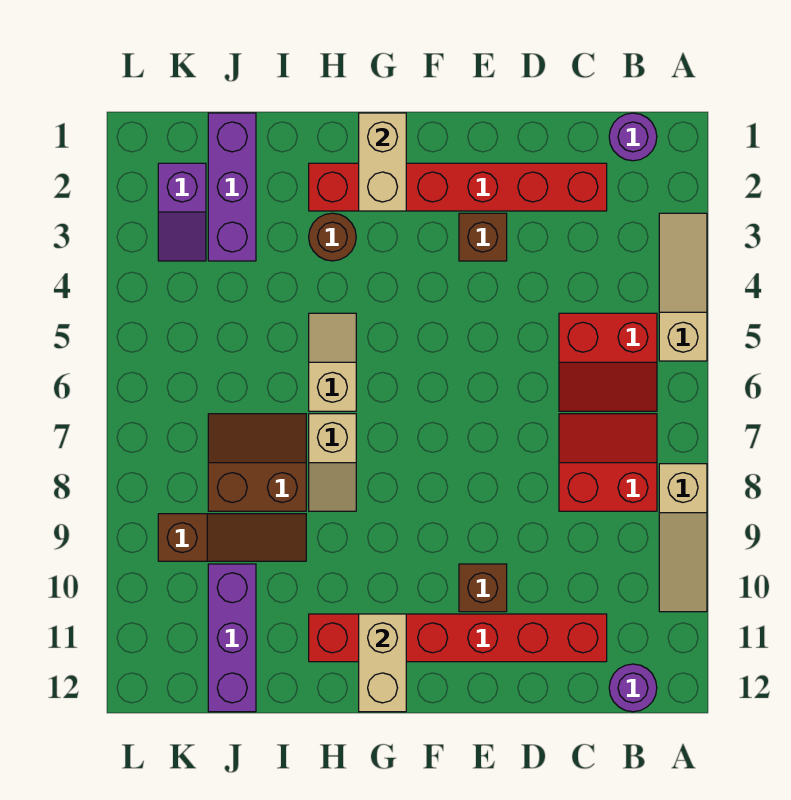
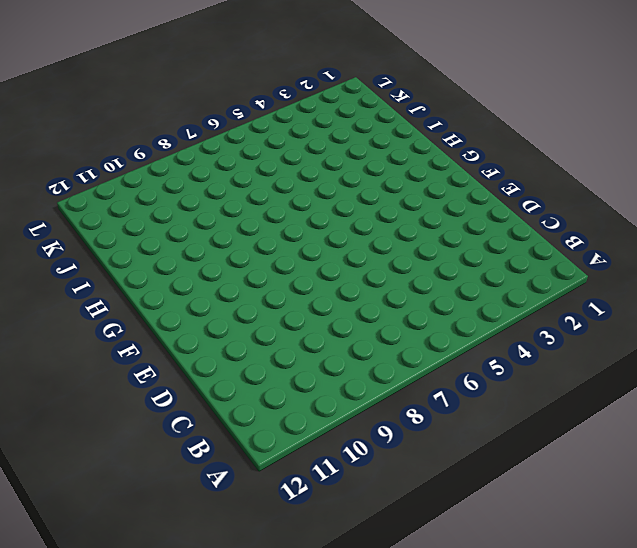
none -> tan 1x3 slope [659,213,707,361]
none -> tan 1x3 slope [659,464,707,612]
none -> purple 1x1 round brick [609,113,657,161]

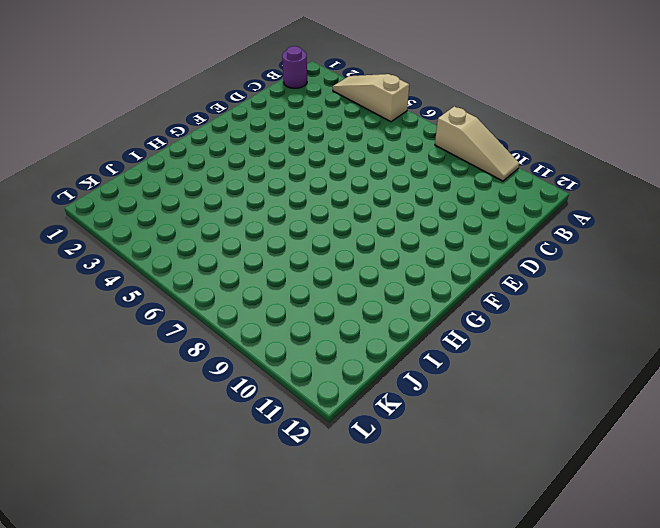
none -> red 2x2 slope [559,313,657,411]
none -> red 2x2 slope [559,414,657,511]
none -> purple 1x1 round brick [609,664,657,712]

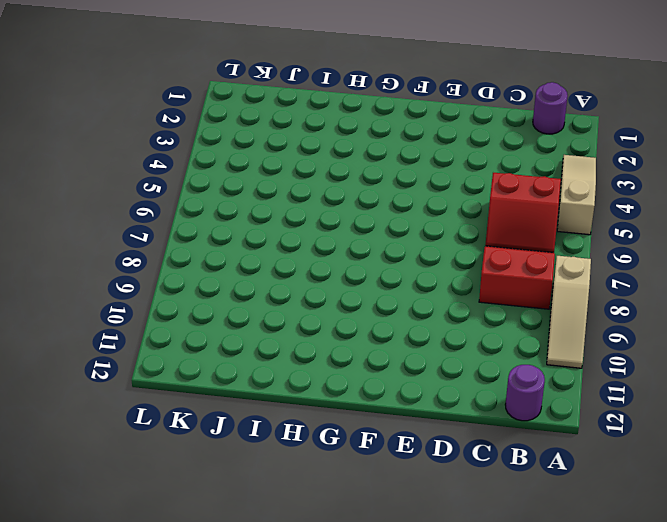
none -> red 1x6 brick [309,163,607,211]
none -> red 1x6 brick [309,614,607,662]
none -> brown 1x1 brick [459,213,507,261]

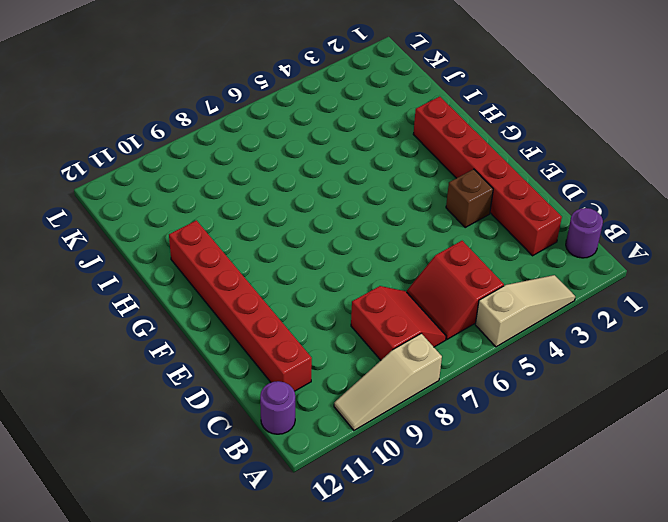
none -> brown 1x1 brick [459,564,507,612]
none -> brown 1x1 round brick [309,213,356,261]
none -> tan 1x2 slope [309,313,356,411]

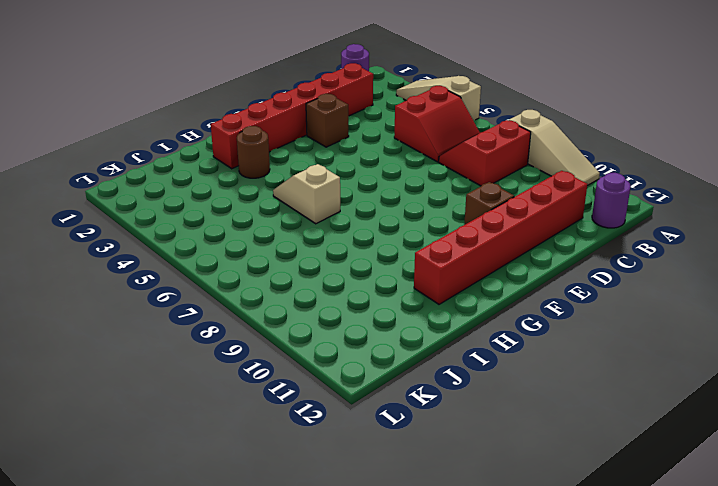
none -> tan 1x2 slope [309,414,356,511]
none -> brown 2x2 slope [208,414,306,511]
none -> brown 1x3 slope [158,514,306,561]

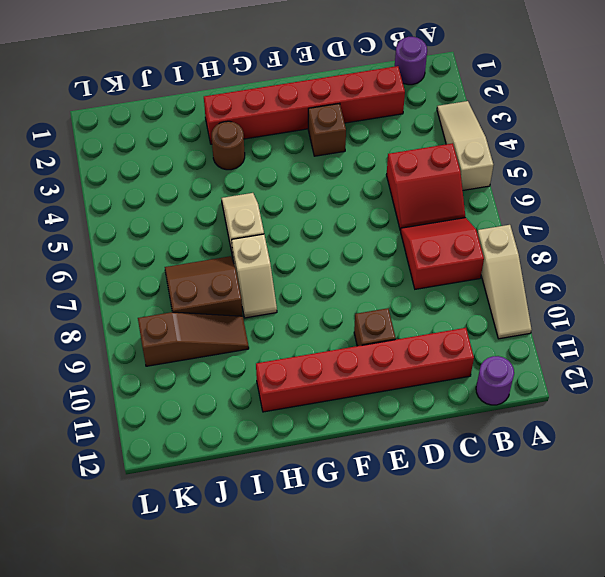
none -> purple 1x3 brick [208,113,256,261]
none -> purple 1x3 brick [208,564,256,712]
none -> purple 1x2 slope [158,163,206,261]

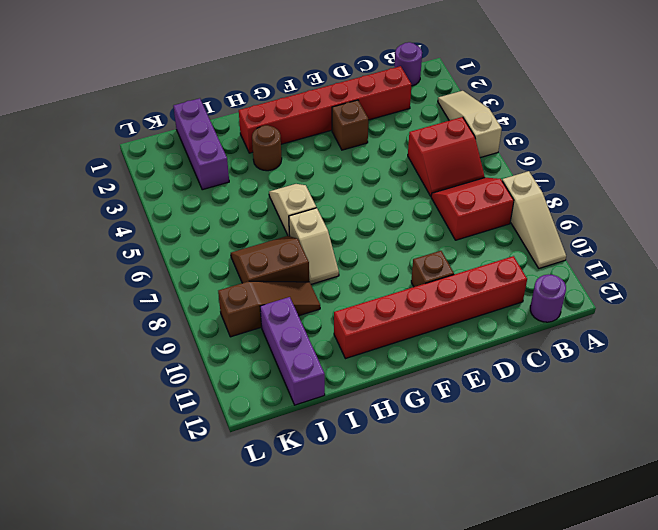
none -> purple 1x2 slope [158,163,206,261]
none -> tan 1x2 brick [359,113,406,211]
none -> tan 1x2 brick [359,614,406,712]

